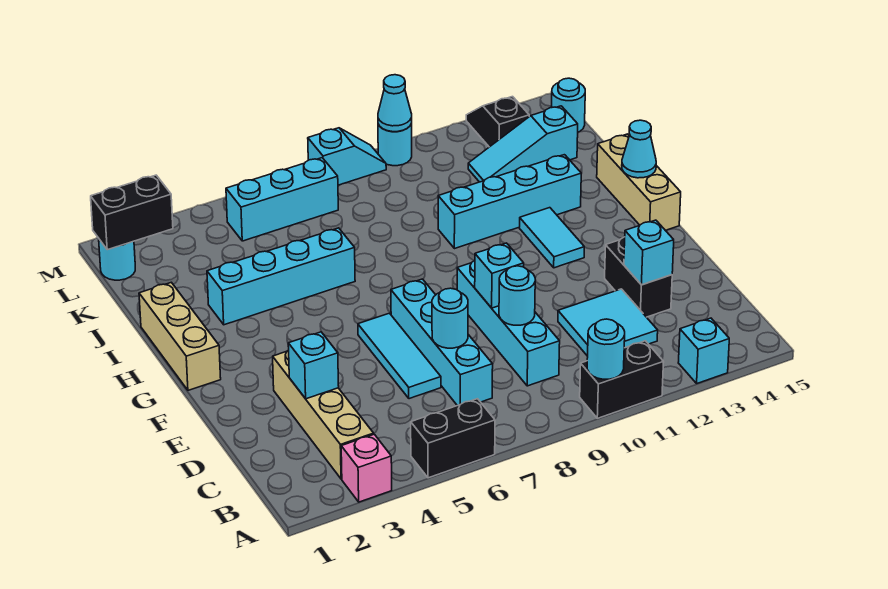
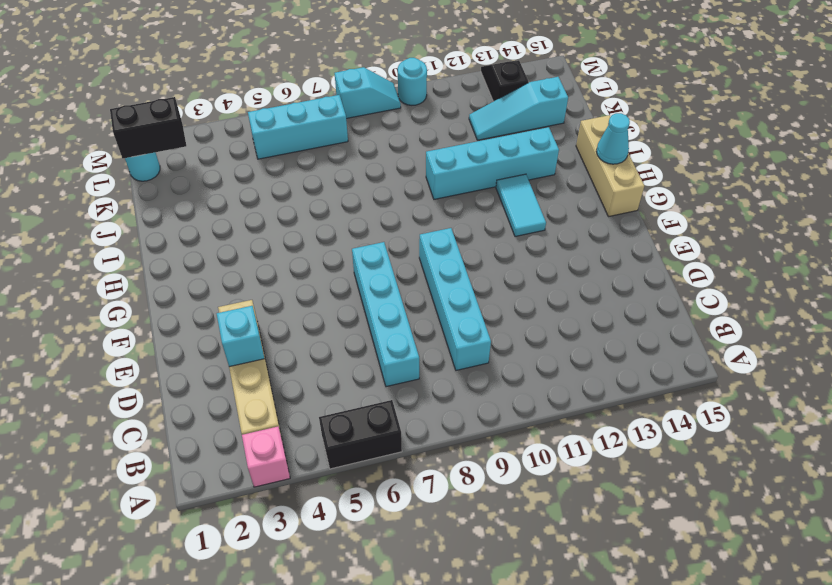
none -> black 1x2 brick [580,341,664,418]
none -> cyan 1x1 brick [678,318,729,383]
none -> cyan 2x2 tile [558,289,658,356]
none -> cyan 1x3 tile [358,313,441,399]

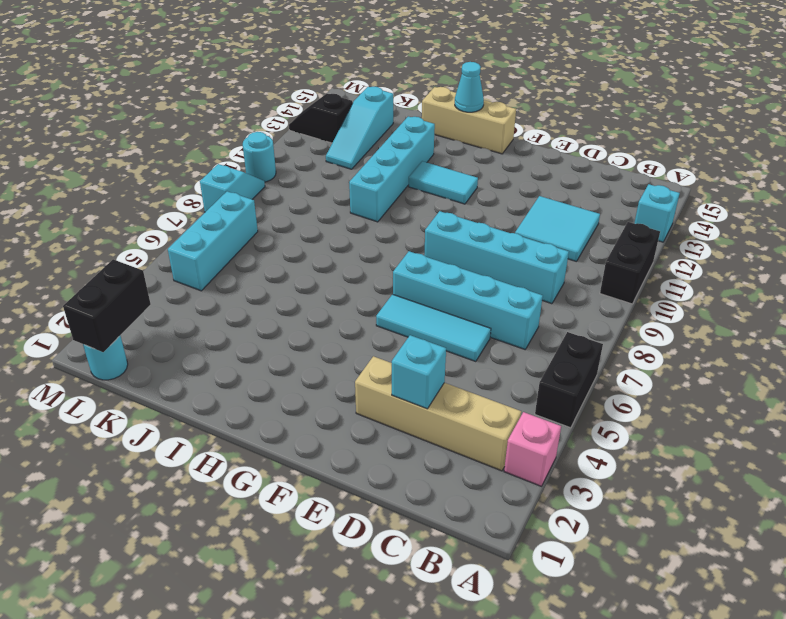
none -> black 1x2 brick [605,237,672,317]
none -> tan 1x3 brick [139,282,221,390]
none -> cyan 1x4 brick [207,228,355,325]
none -> cyan 1x1 round brick [551,78,585,132]

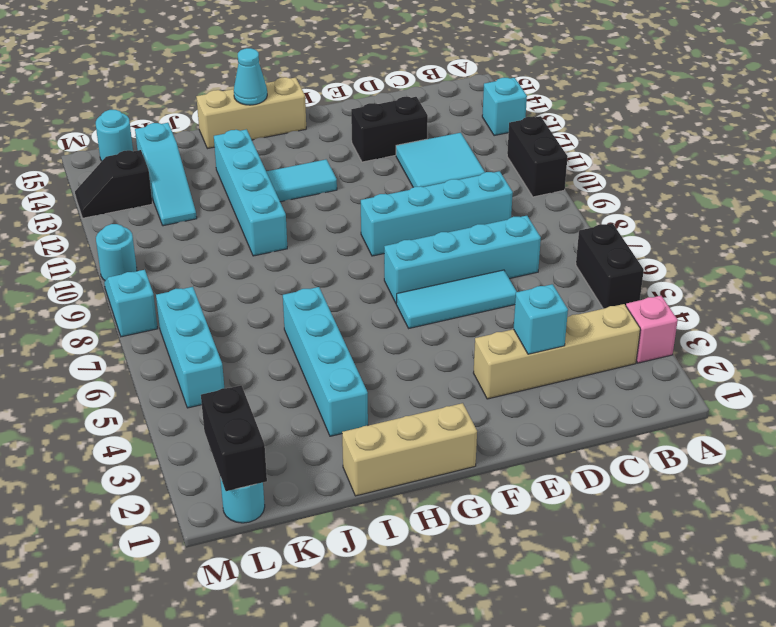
none -> cyan 1x1 round brick [587,319,625,379]
none -> cyan 1x1 round brick [432,288,468,348]
none -> cyan 1x1 round brick [499,266,535,325]
none -> cyan 1x1 brick [624,220,674,285]

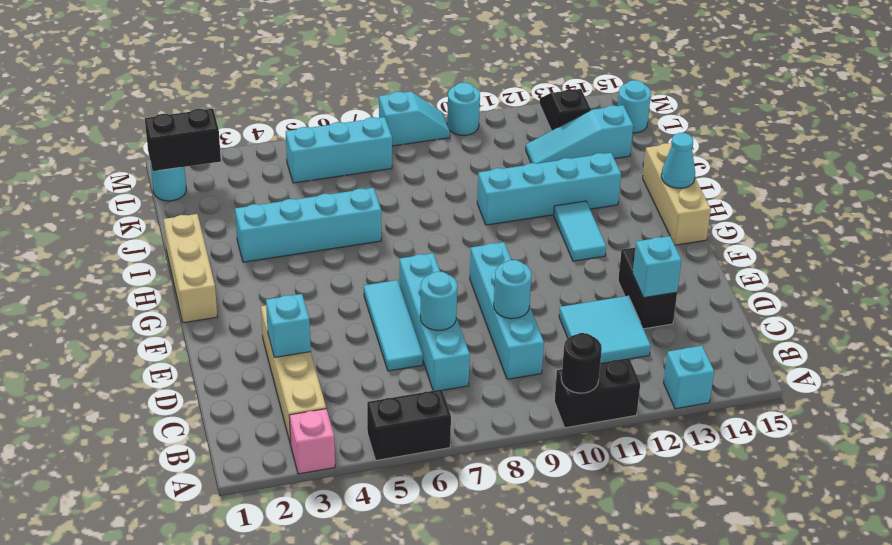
black 1x1 round brick [561,333,602,393] -> cyan 1x1 round brick [587,319,625,379]
none -> cyan 1x1 brick [475,243,524,308]
none -> cyan 1x1 cone [378,75,412,132]

